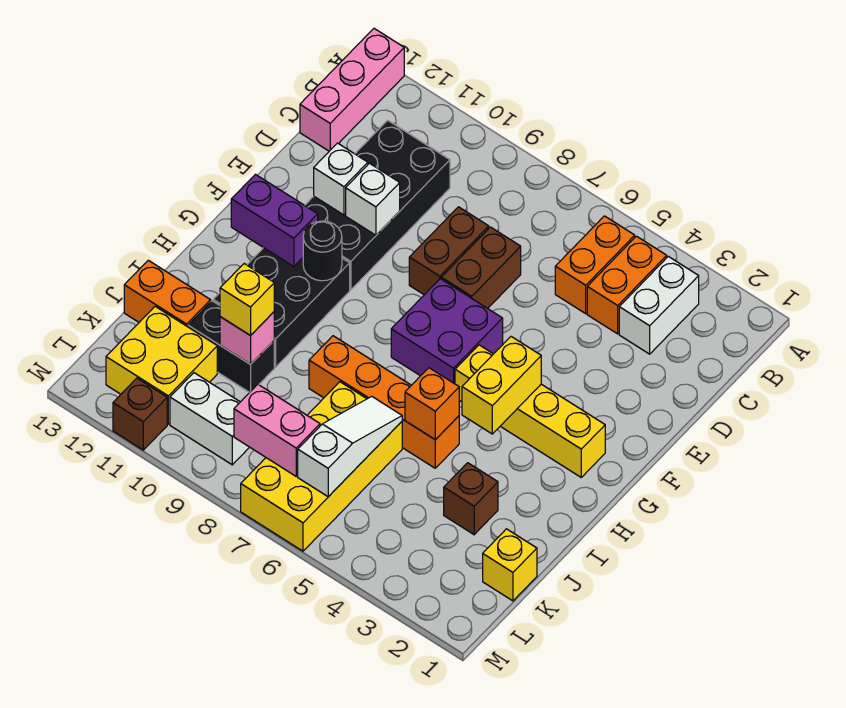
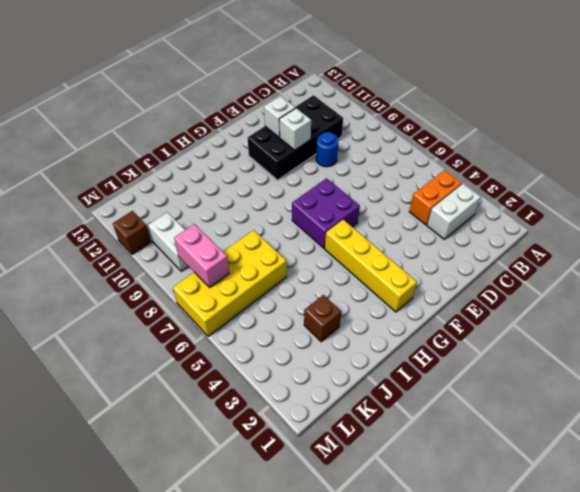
blue 1x1 round brick [316,132,339,167] -> none
none -> pink 1x3 brick [300,29,404,151]
none -> orange 1x2 brick [555,216,635,314]
none -> brown 1x2 brick [441,227,521,308]

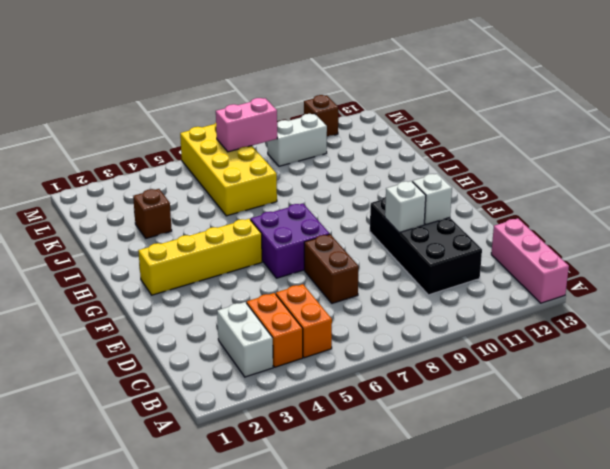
none -> brown 1x2 brick [409,207,489,295]
none -> black 2x3 brick [213,248,350,367]
none -> orange 1x4 brick [309,336,459,468]

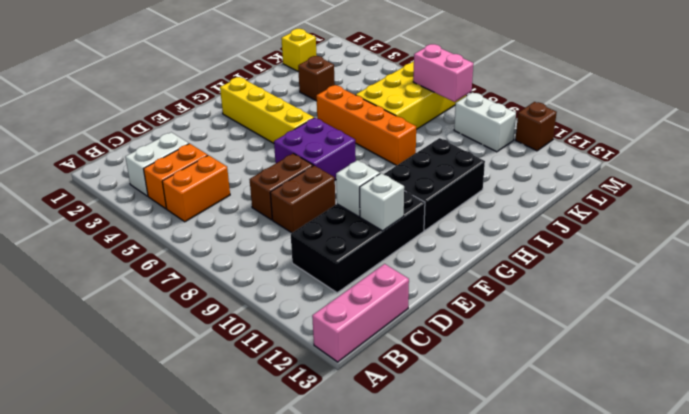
none -> black 1x2 brick [188,301,274,393]
none -> orange 1x2 brick [124,260,211,327]
none -> yellow 2x2 brick [106,306,217,424]

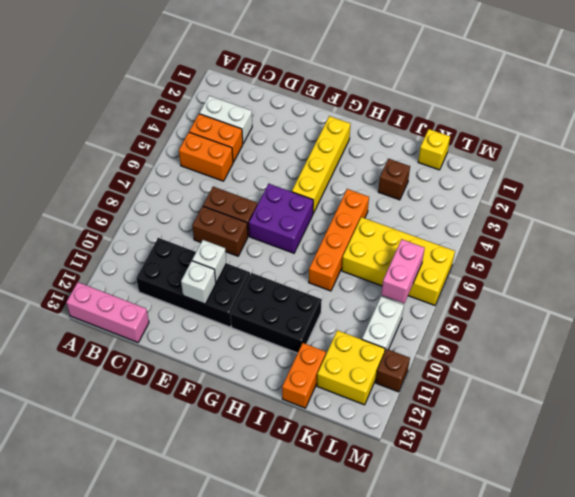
none -> black 1x2 brick [188,301,274,393]
none -> yellow 1x2 brick [462,337,541,434]
none -> black 1x1 round brick [303,221,342,281]

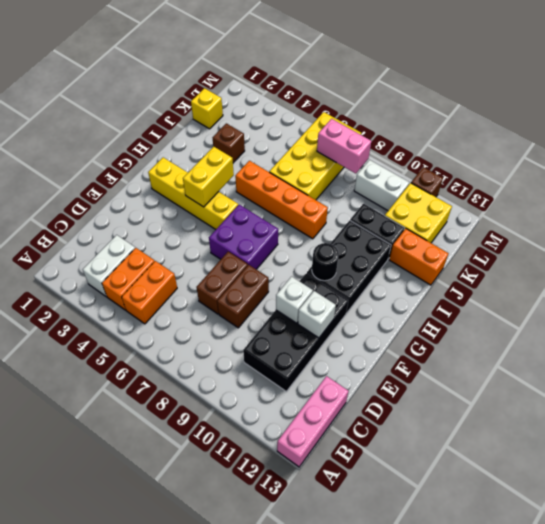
none -> purple 1x2 brick [231,174,318,267]
none -> orange 1x1 brick [405,368,459,440]
none -> white 1x3 slope [298,396,402,497]

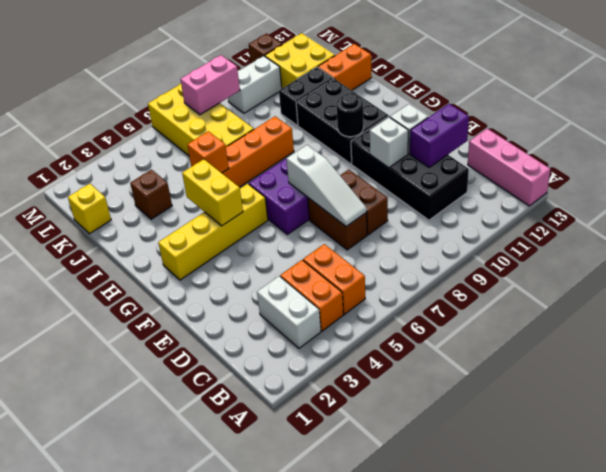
white 1x3 slope [287,145,367,226] -> white 1x3 slope moved to [298,396,402,497]
purple 1x2 brick [410,104,469,167] -> purple 1x2 brick moved to [231,174,318,267]
none -> pink 1x1 brick [220,312,274,364]
none -> yellow 1x1 brick [220,264,274,336]

